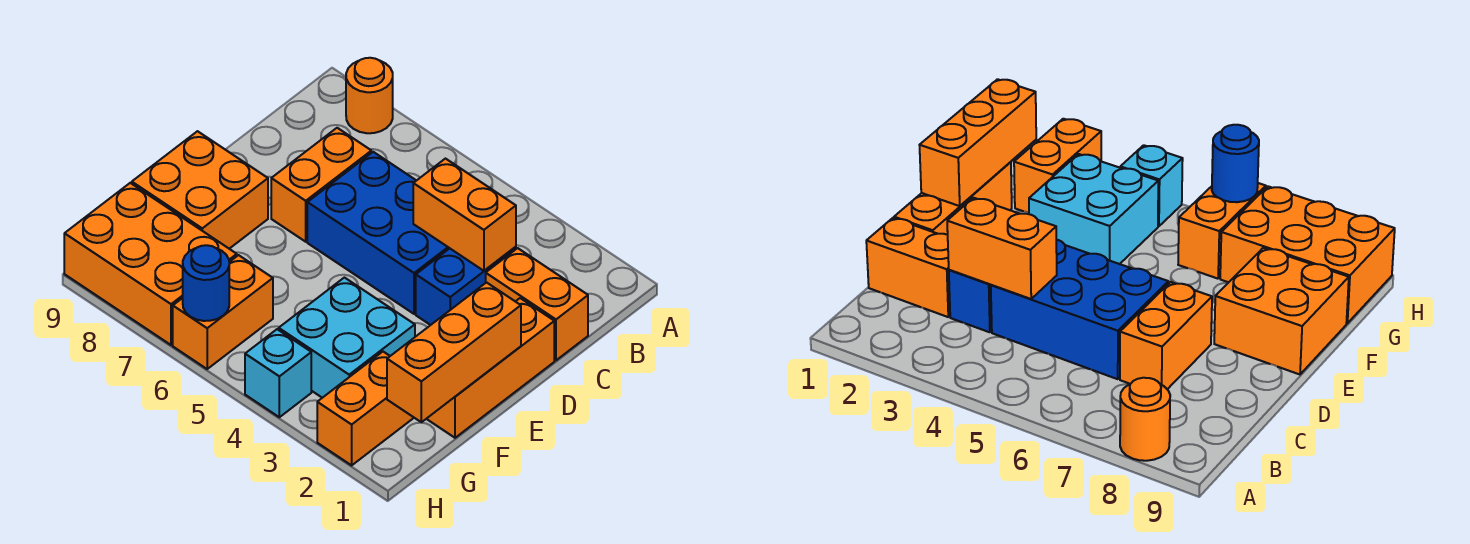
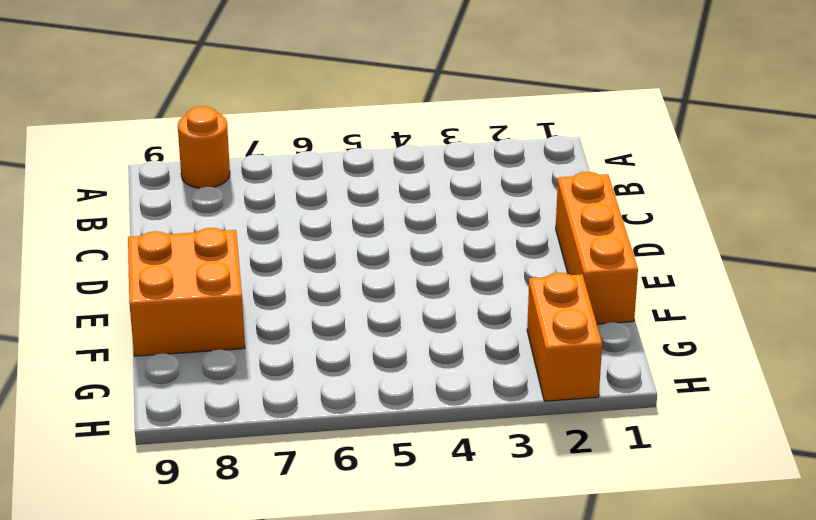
none -> orange 1x2 brick [486,248,588,360]
none -> blue 1x2 brick [416,247,516,325]
none -> blue 2x3 brick [307,152,450,314]

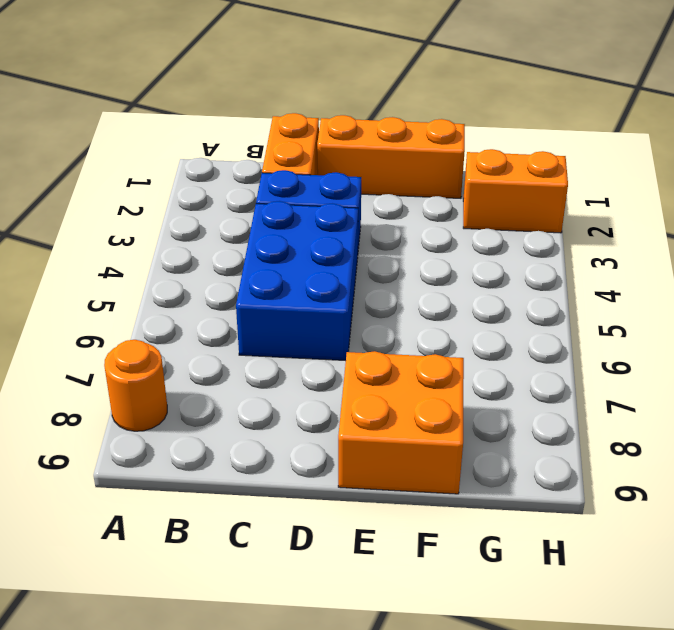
none -> orange 1x2 brick [271,128,371,242]
none -> cyan 2x2 brick [279,278,415,398]
none -> orange 1x2 brick [173,255,273,369]

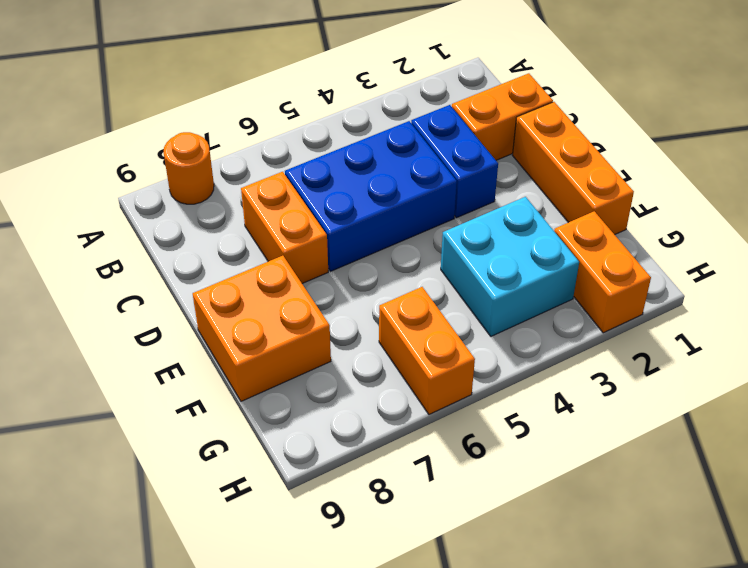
none -> orange 2x3 brick [64,183,237,345]
none -> cyan 1x1 brick [245,329,311,417]
none -> orange 1x2 brick [413,159,516,271]

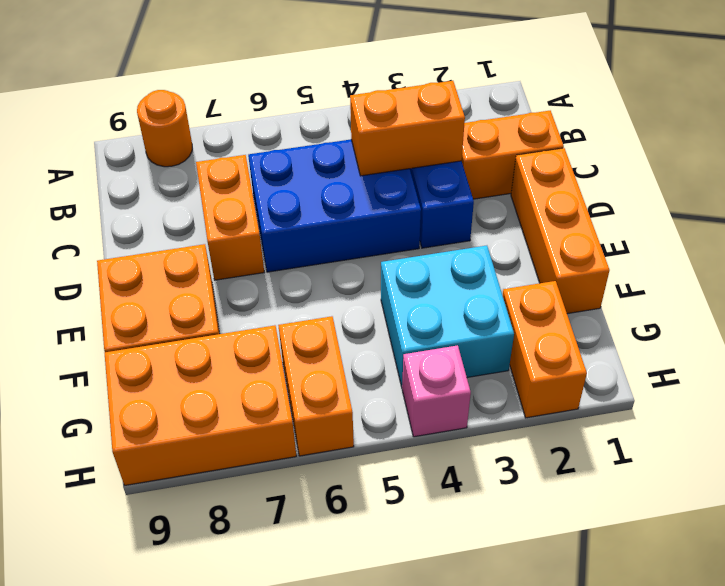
pink 1x1 brick [402,345,471,437] -> cyan 1x1 brick [245,329,311,417]
none -> orange 1x3 brick [387,283,521,422]
none -> blue 1x1 round brick [183,245,229,321]

